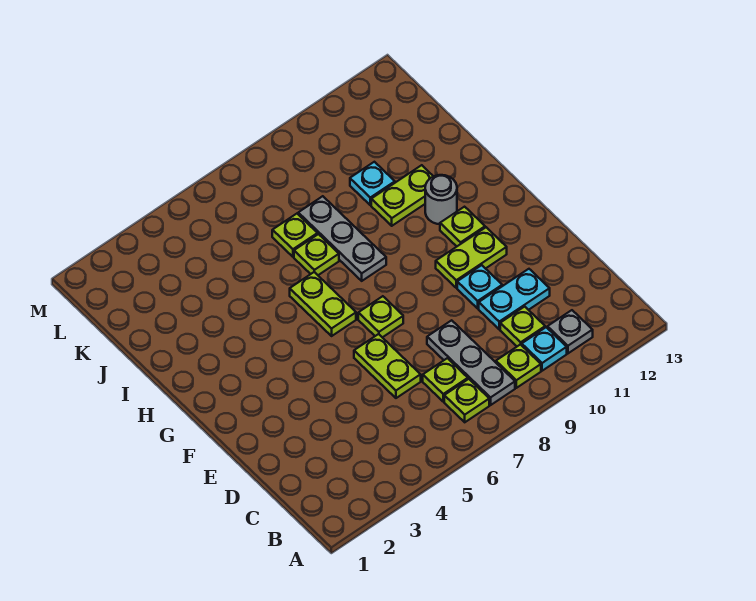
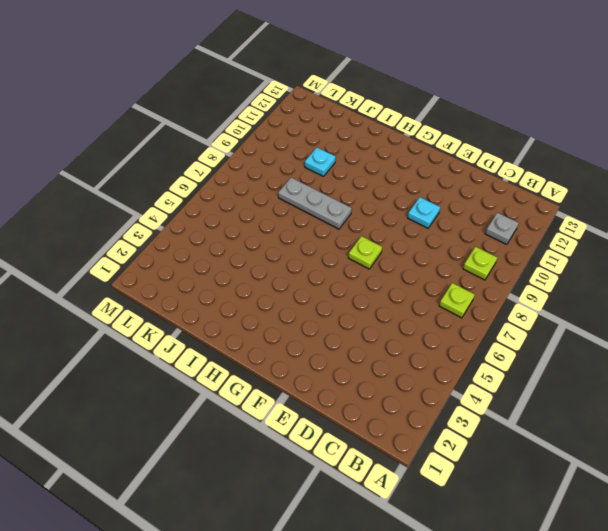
none -> grey 1x3 plate [427,320,515,405]
none -> cyan 1x1 plate [522,327,567,371]
none -> lime 1x1 plate [423,358,468,402]

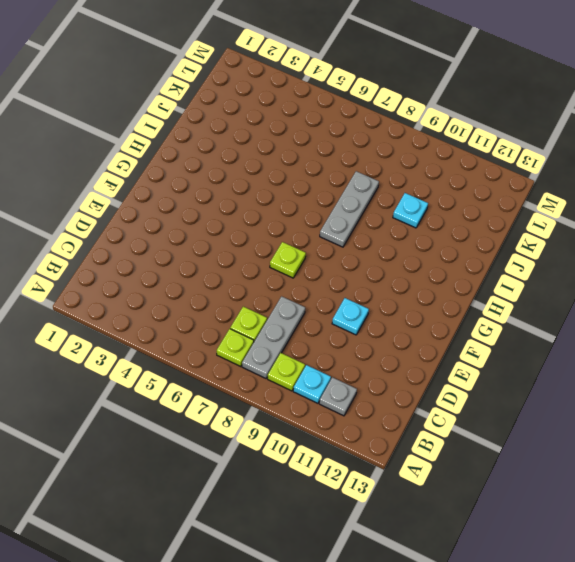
none -> lime 1x1 plate [500,307,545,346]
none -> lime 1x2 plate [354,334,421,398]
none -> cyan 1x2 plate [479,269,550,329]

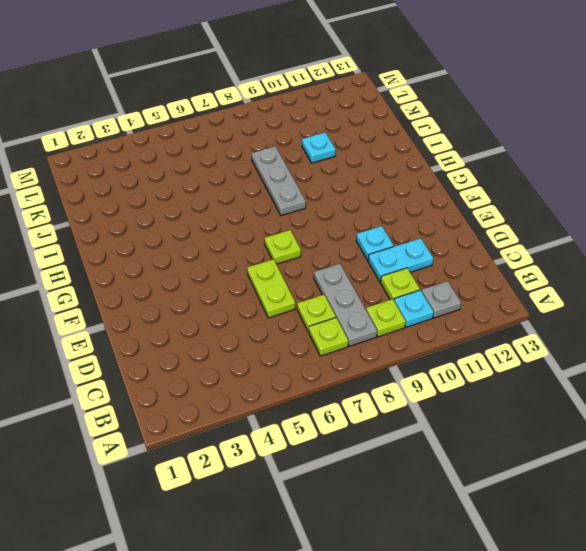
none -> lime 1x2 plate [436,227,507,288]
none -> lime 1x2 plate [290,272,356,336]
none -> lime 1x1 plate [440,207,485,246]

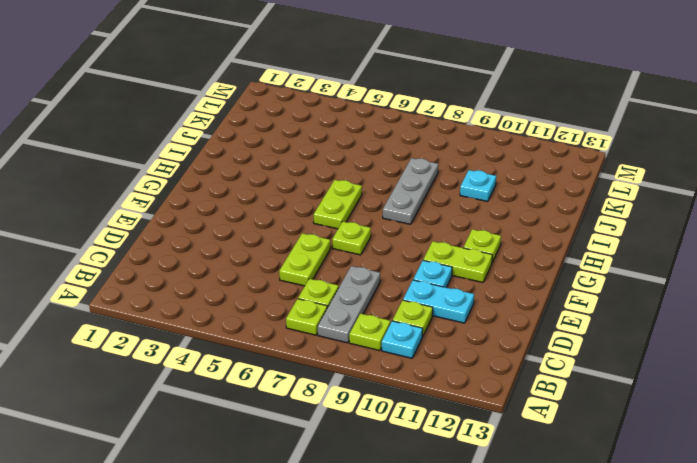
none -> grey 1x1 plate [548,310,593,353]
none -> grey 1x1 round brick [425,175,457,224]
none -> lime 1x1 plate [294,234,339,275]

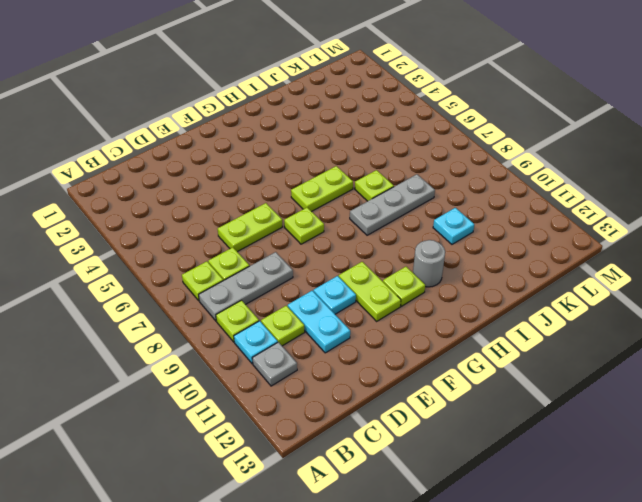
none -> lime 1x2 plate [371,165,434,226]
none -> lime 1x1 plate [272,214,317,257]

